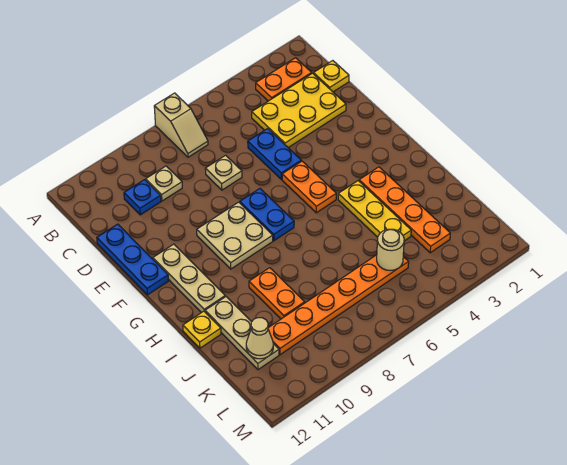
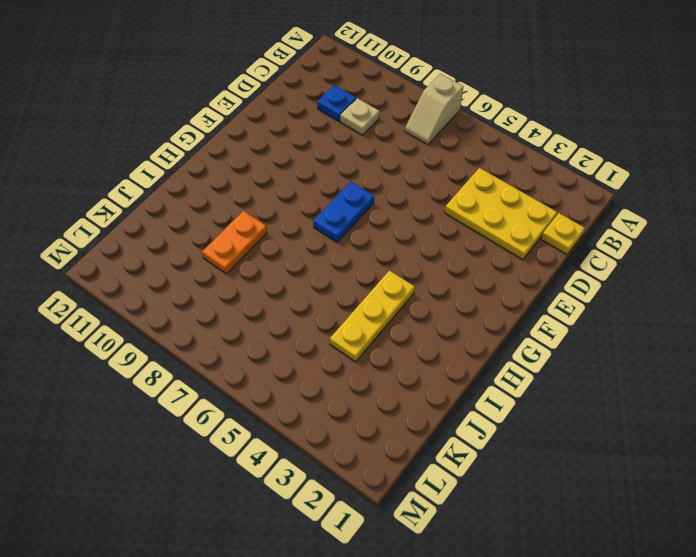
none -> orange 1x2 plate [256,58,312,101]
none -> blue 1x2 plate [248,129,301,179]
none -> tan 1x1 plate [205,155,242,190]

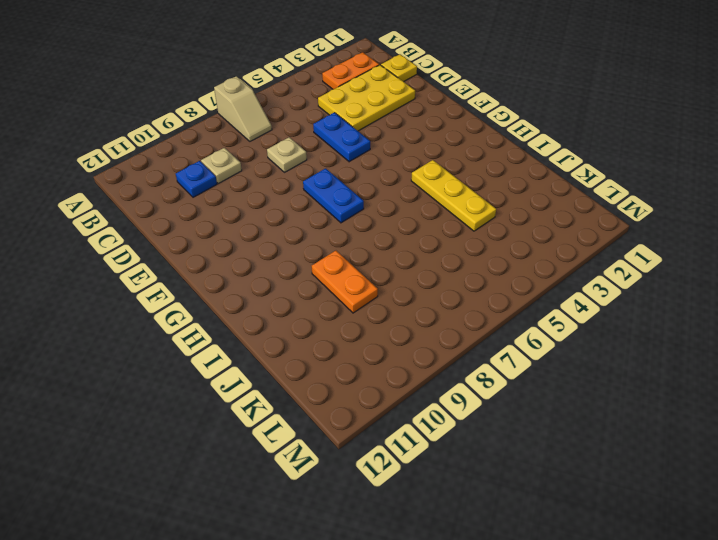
none -> blue 1x3 plate [97,224,169,295]
none -> orange 1x2 plate [282,161,336,213]
none -> tan 2x2 plate [197,202,273,269]

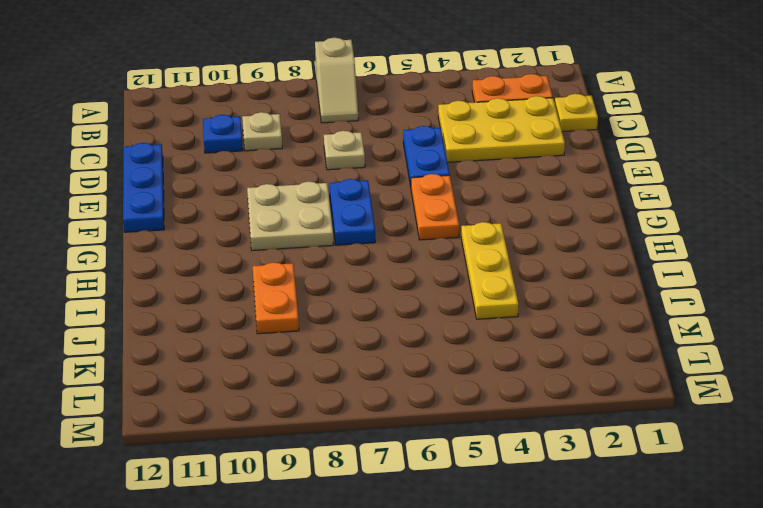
none -> tan 1x3 plate [153,244,225,313]
none -> orange 1x4 plate [359,167,450,253]
none -> tan 1x3 plate [205,297,279,370]

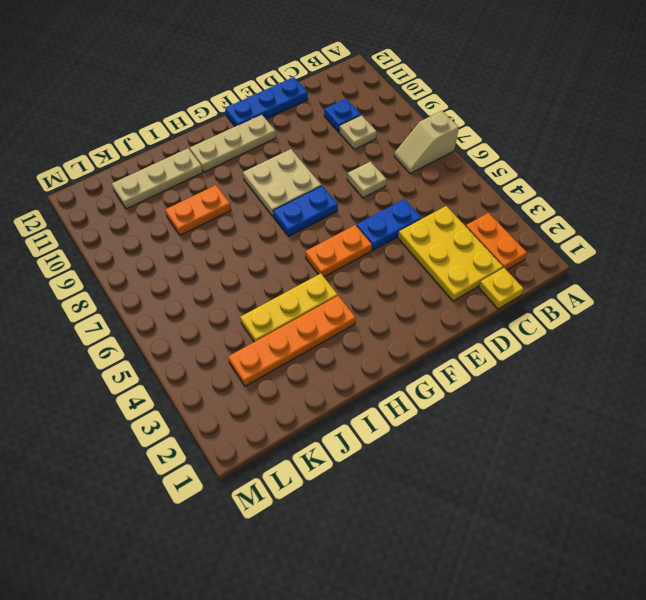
none -> yellow 1x1 plate [183,311,221,348]
none -> orange 1x6 plate [268,255,409,355]
none -> tan 1x1 round brick [377,229,404,270]

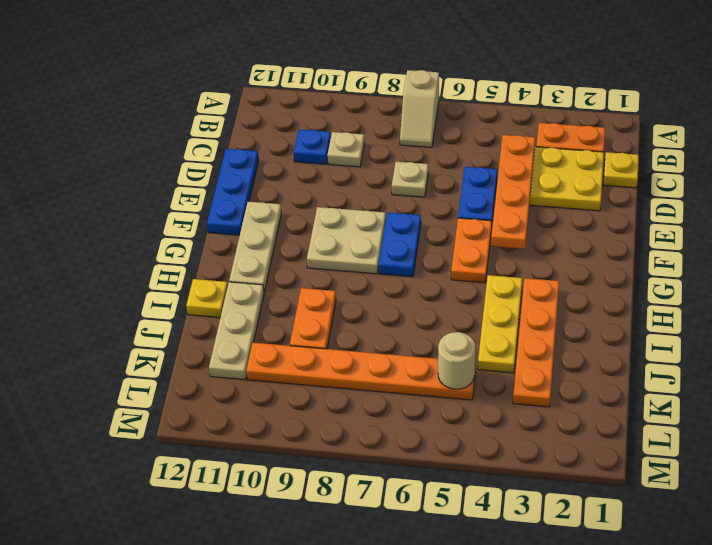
orange 1x4 plate [491,135,535,249] -> none
none -> tan 1x1 cone [246,318,273,359]

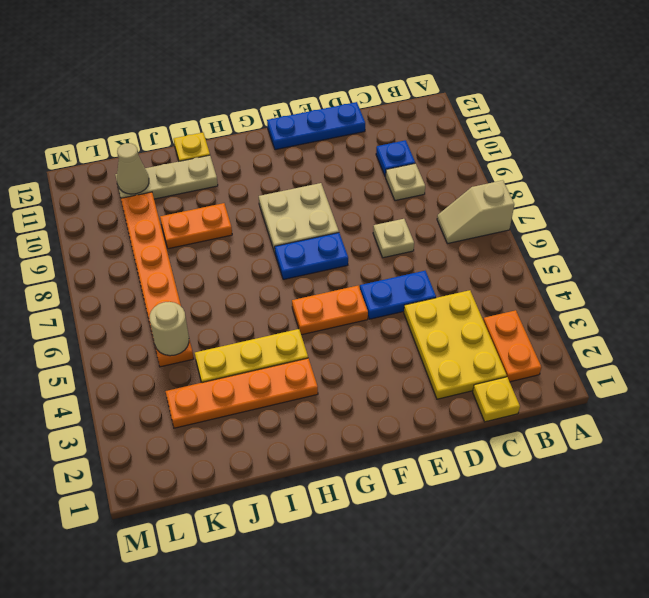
none -> tan 1x3 plate [153,244,225,313]

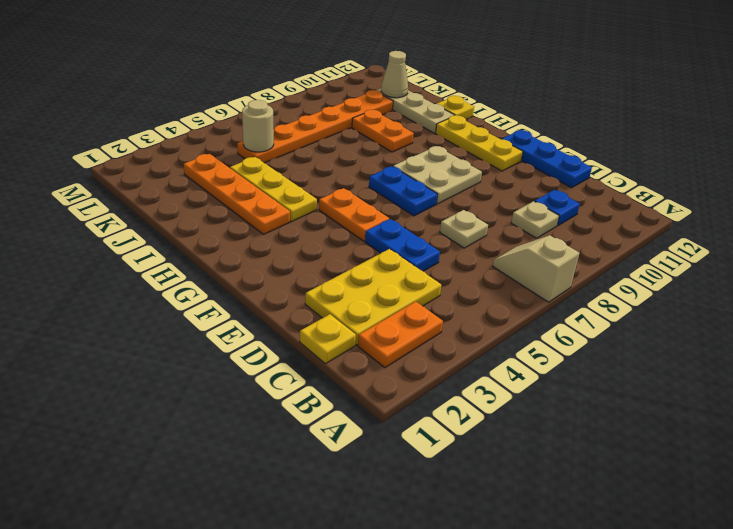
yellow 1x3 plate [436,115,523,171] -> tan 1x3 plate [153,244,225,313]

